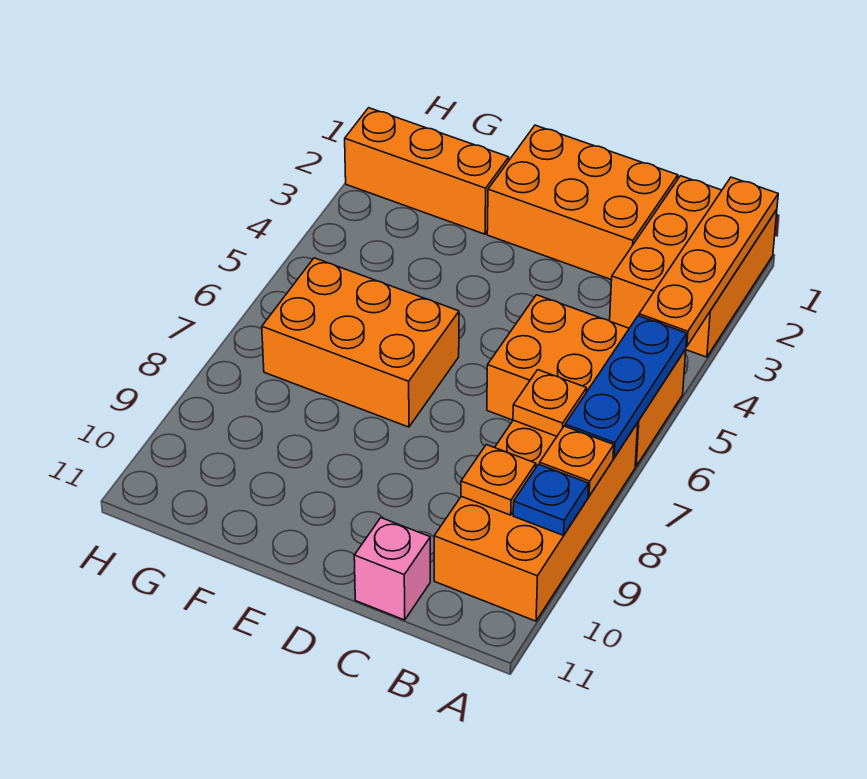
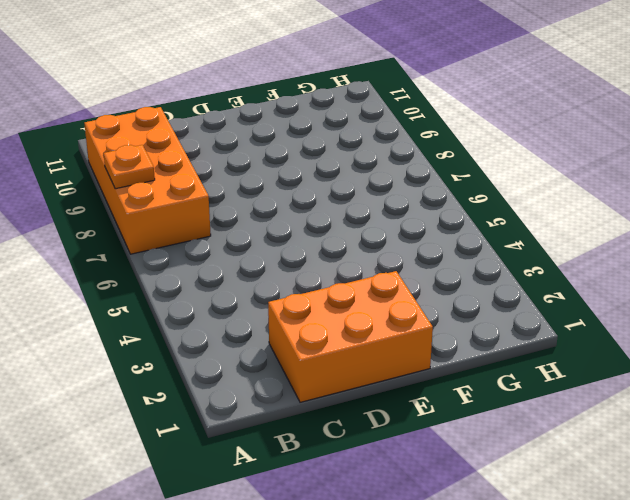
none -> orange 2x3 brick [610,176,777,357]
none -> orange 2x3 brick [487,295,686,466]
none -> pink 1x1 brick [354,518,430,620]

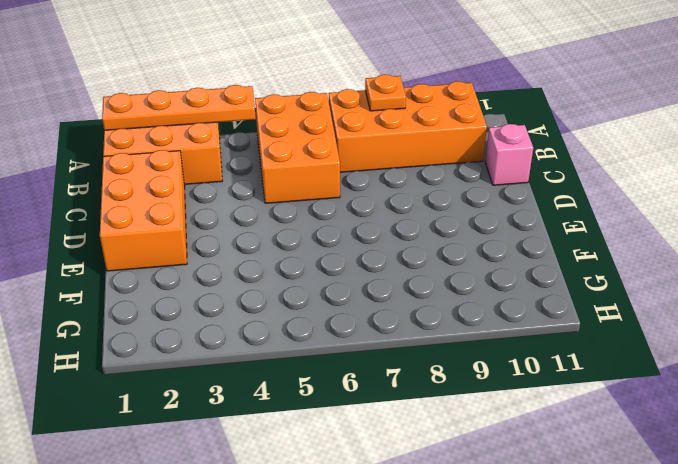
none -> orange 2x3 brick [262,258,459,427]
none -> orange 1x3 brick [345,108,509,234]
none -> blue 1x3 plate [565,316,687,458]

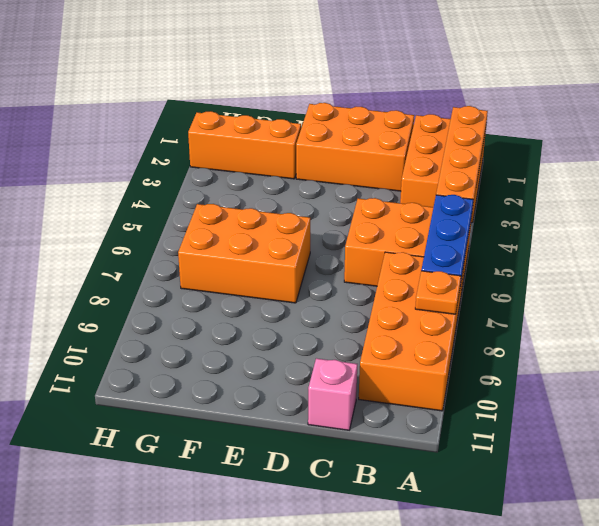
none -> blue 1x1 plate [513,464,589,535]
none -> orange 1x1 plate [513,370,587,436]
none -> orange 1x1 plate [461,445,536,515]

